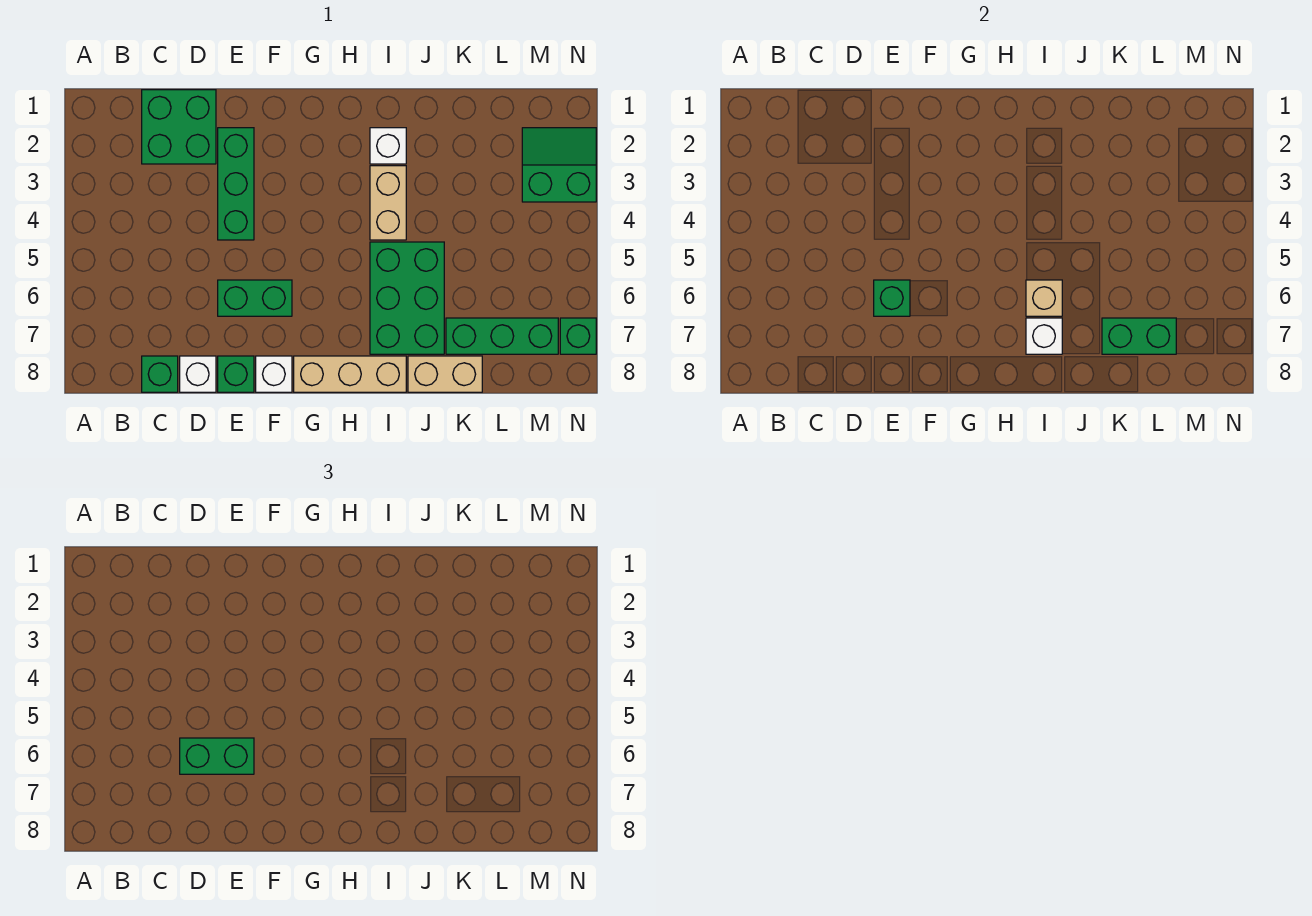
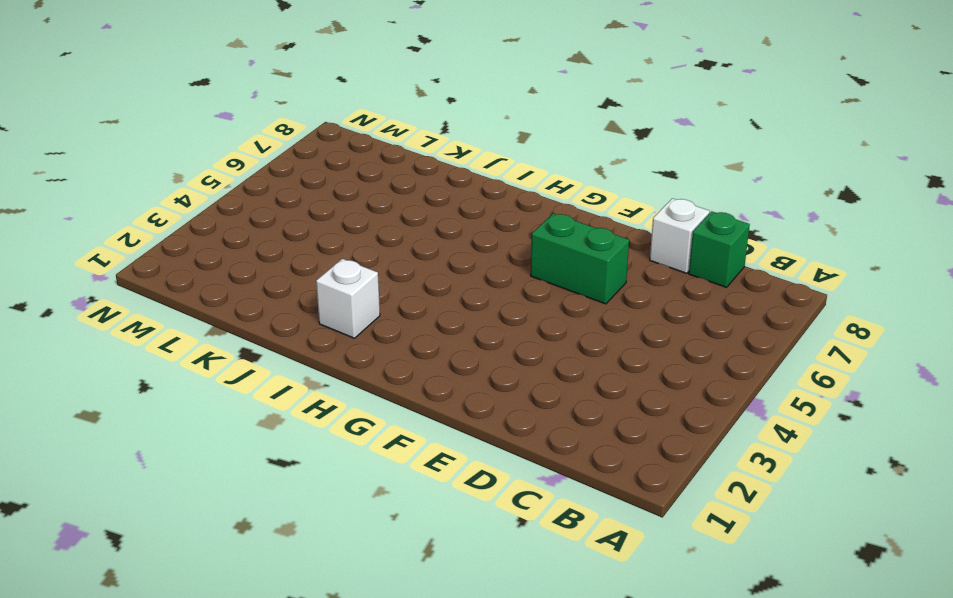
none -> green 2x2 brick [142,90,216,164]
none -> green 1x3 brick [218,128,254,240]
none -> green 1x1 brick [218,356,254,392]

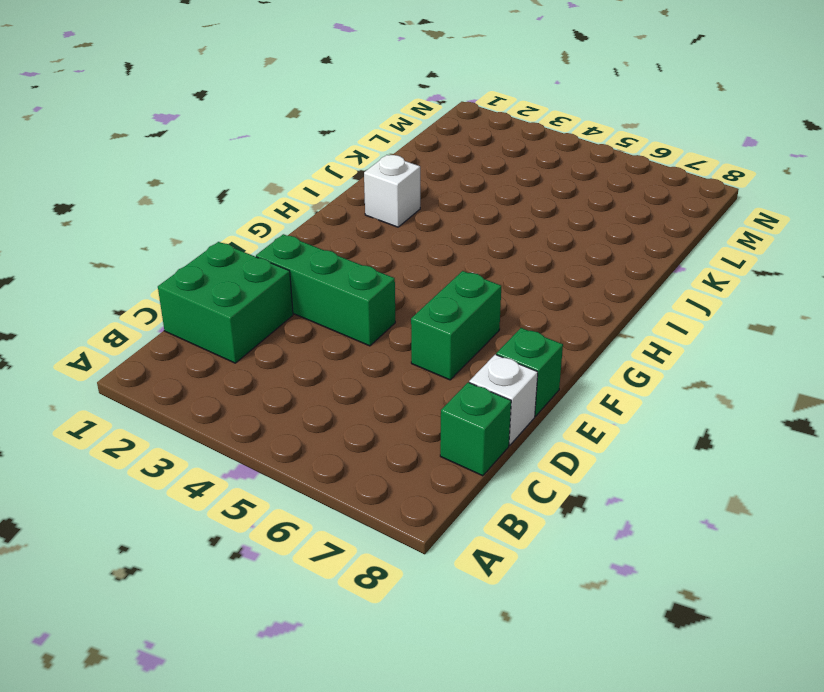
none -> white 1x1 brick [256,356,292,392]
none -> tan 1x3 brick [294,356,406,392]
none -> tan 1x2 brick [370,166,406,240]

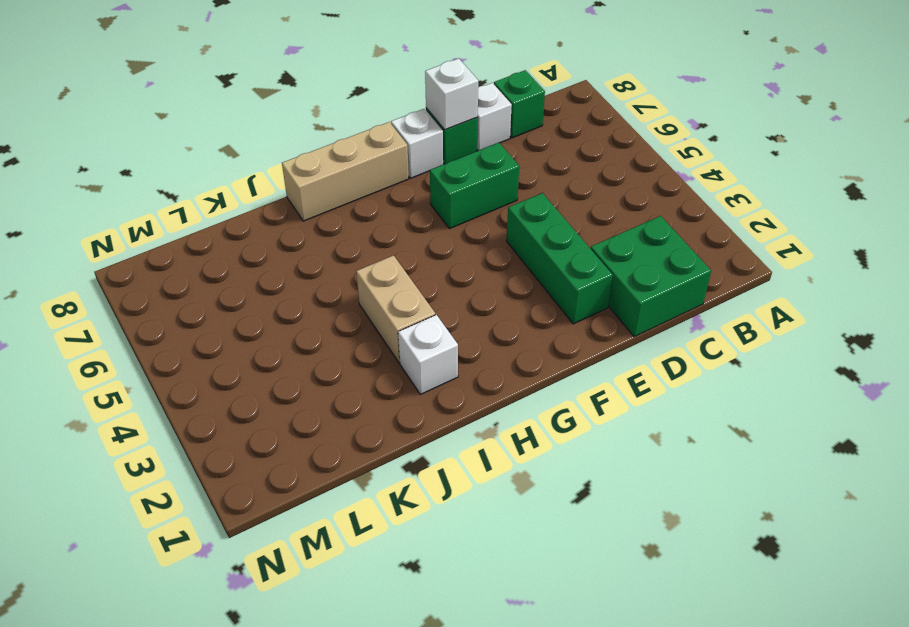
white 1x1 brick [425,58,478,130] -> white 1x1 brick moved to [1026,318,1062,354]
none -> green 2x3 brick [370,242,444,354]
none -> tan 1x2 brick [408,356,482,392]
none -> green 1x3 brick [446,318,558,354]

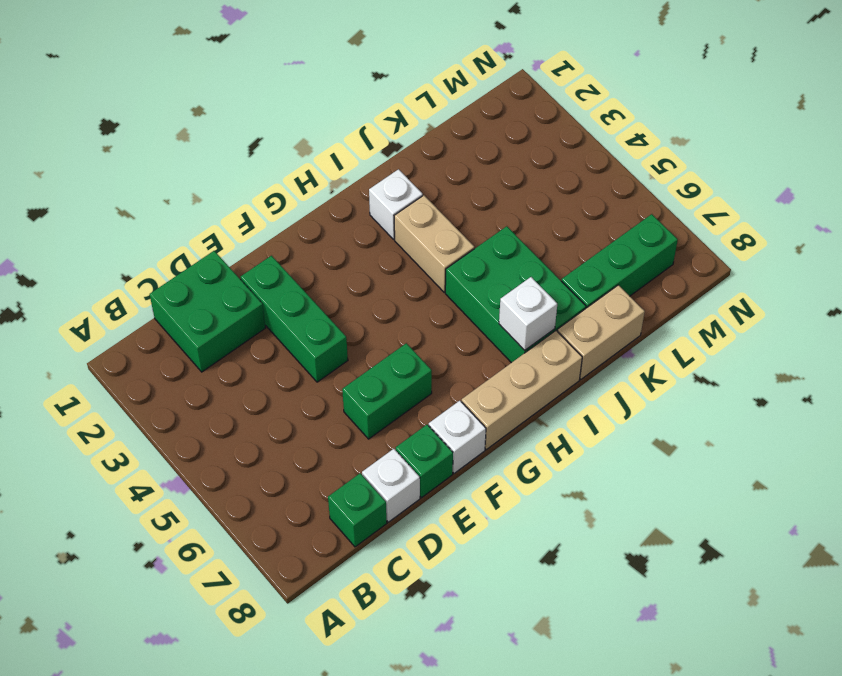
none -> green 2x2 slope [522,128,596,202]
none -> green 1x1 brick [560,318,596,354]
none -> green 1x1 brick [874,280,910,316]

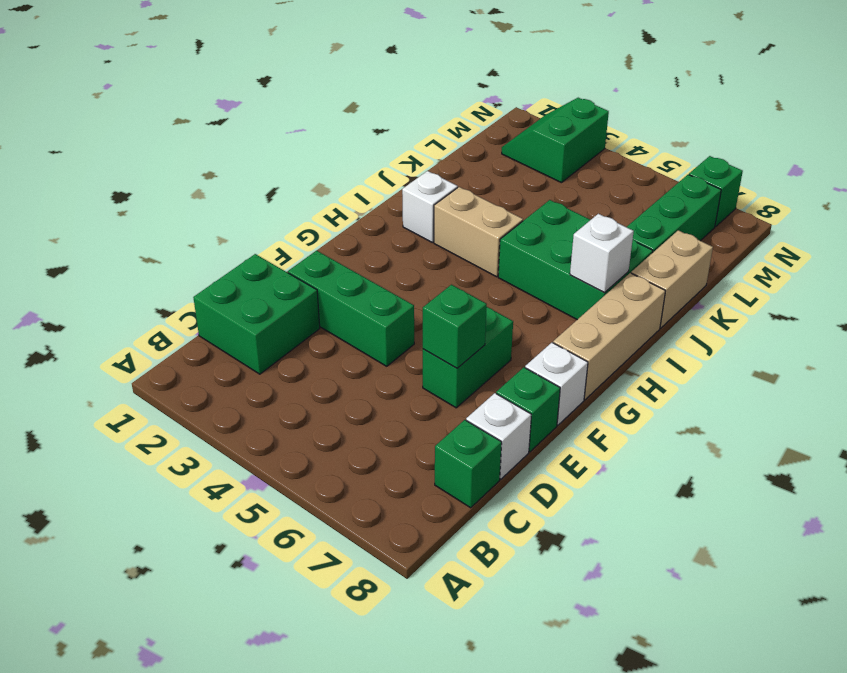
none -> tan 1x1 brick [1026,280,1062,316]
none -> green 1x2 brick [1102,318,1176,354]
none -> green 1x2 brick [180,738,254,774]

